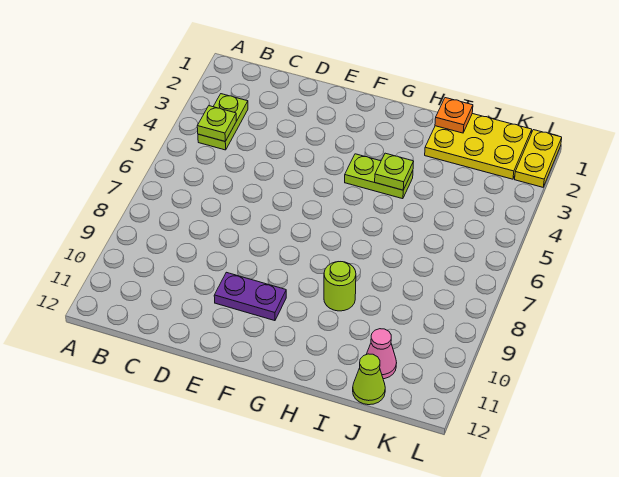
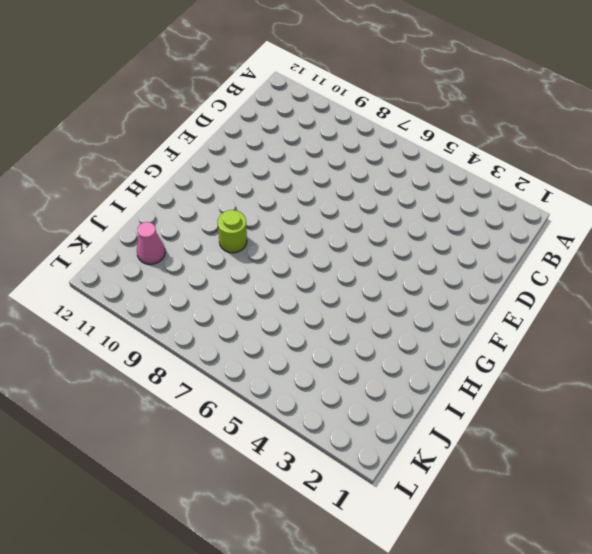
none -> lime 1x2 plate [198,94,248,150]
none -> purple 1x2 plate [214,272,286,321]

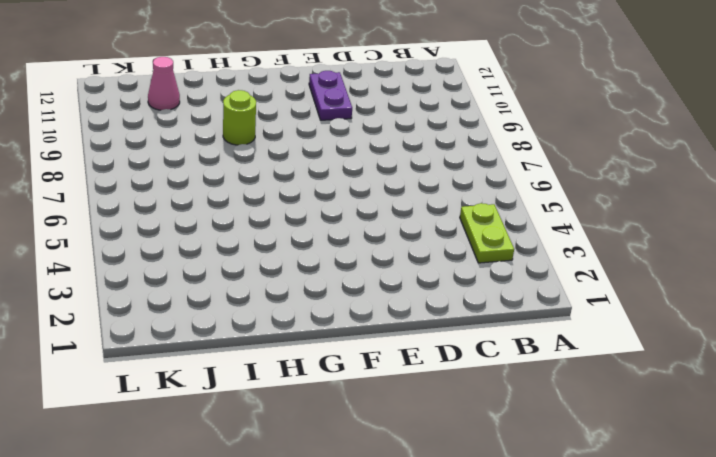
purple 1x2 plate [309,71,352,120] -> purple 1x2 plate turned to [214,272,286,321]
none -> lime 1x2 plate [345,154,413,199]
none -> yellow 2x3 plate [425,114,532,179]

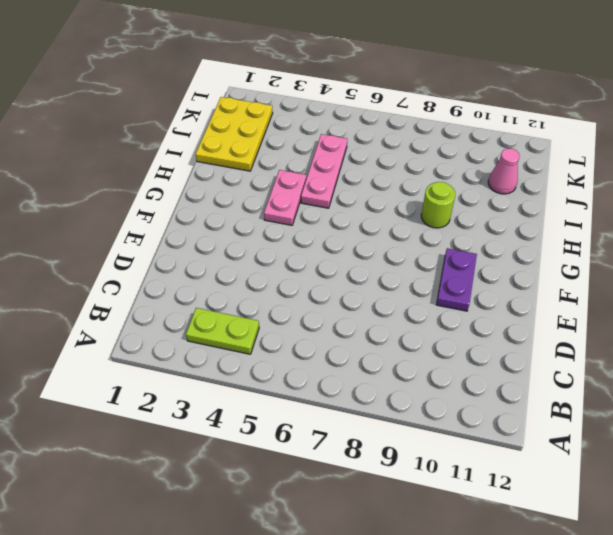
pink 1x2 plate [264,170,306,225] -> lime 1x2 plate [345,154,413,199]
pink 1x3 plate [301,134,347,208] -> none
none -> lime 1x1 cone [353,354,385,405]
none -> yellow 1x2 plate [515,130,562,187]

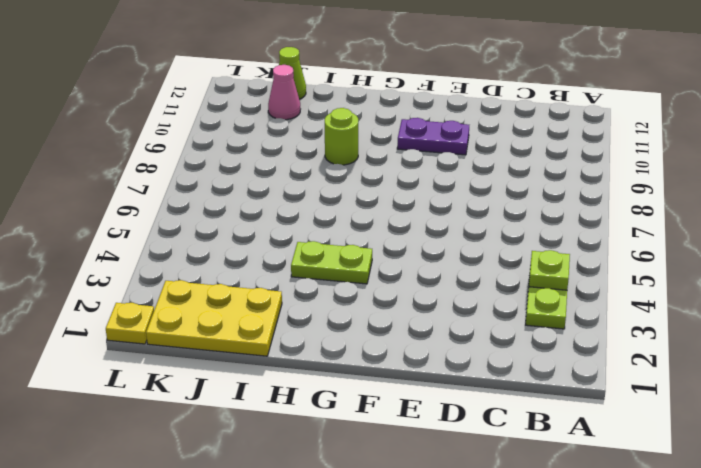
yellow 1x1 plate [106,303,154,344] -> yellow 1x2 plate [515,130,562,187]
none -> lime 1x1 plate [375,153,414,190]
none -> orange 1x1 plate [435,98,473,133]

